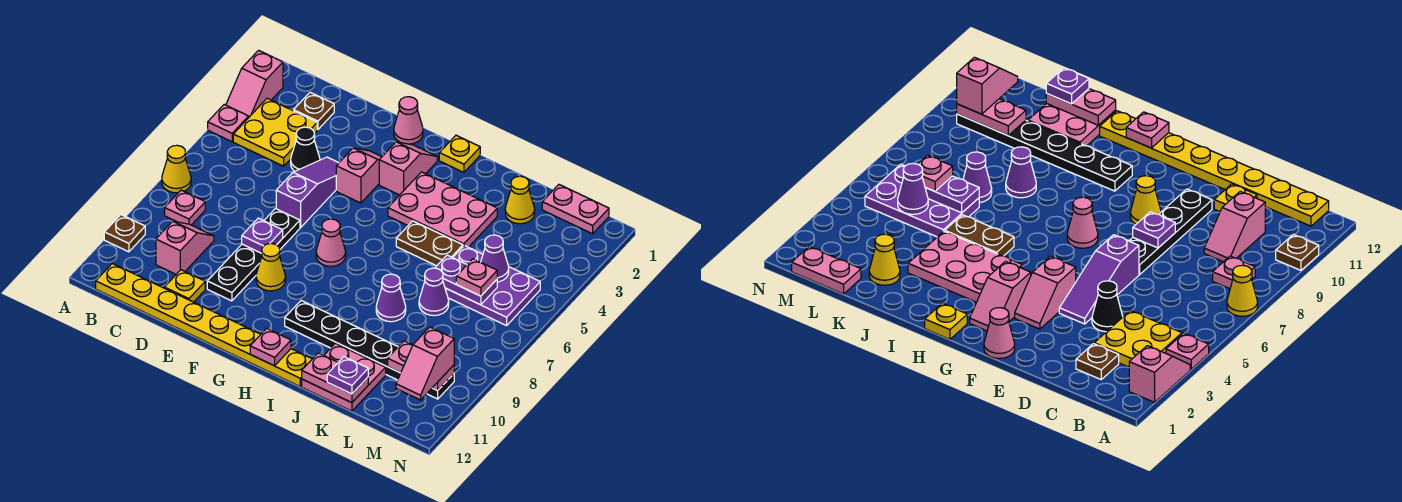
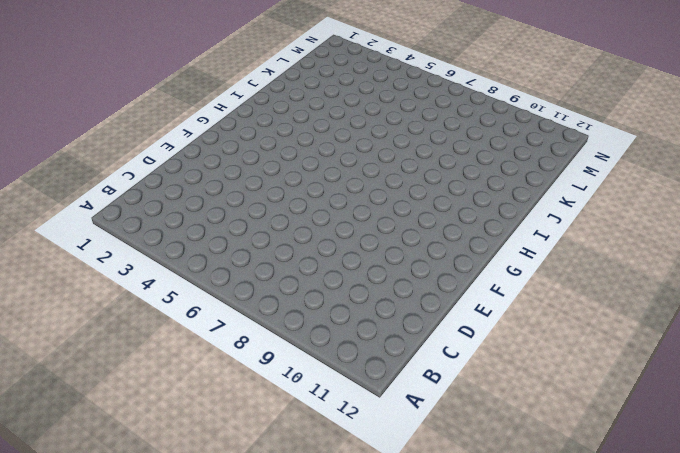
none -> pink 1x2 slope [226,50,283,117]
none -> pink 1x1 plate [208,105,249,142]
none -> yellow 1x1 cone [162,145,191,193]
none -> brown 1x1 plate [104,215,145,252]

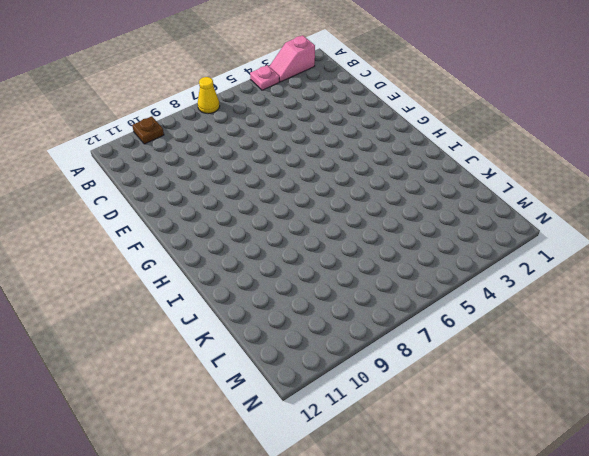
none -> yellow 2x2 plate [233,98,317,166]
none -> pink 1x1 plate [165,190,205,225]
none -> yellow 1x8 plate [96,264,312,386]
none -> brown 1x1 plate [294,92,334,129]

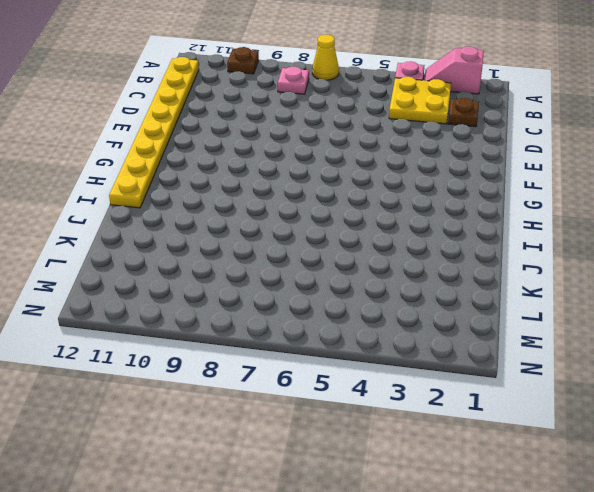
none -> pink 1x2 slope [156,221,214,274]
none -> black 1x1 cone [291,127,320,171]
none -> yellow 1x1 plate [164,270,205,302]
none -> purple 1x3 slope [276,157,338,227]

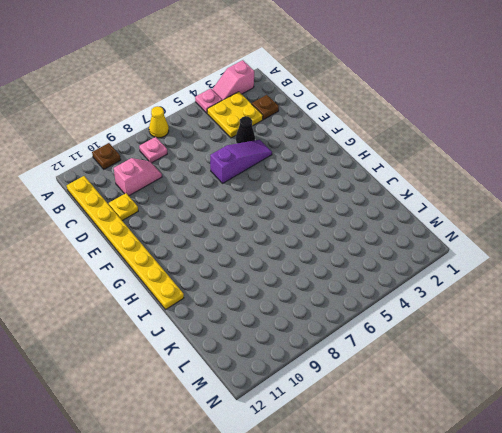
none -> black 1x4 plate [207,209,300,301]
none -> pink 1x1 cone [394,97,423,144]
none -> pink 1x2 slope [336,148,382,203]
none -> yellow 1x1 cone [256,243,286,291]

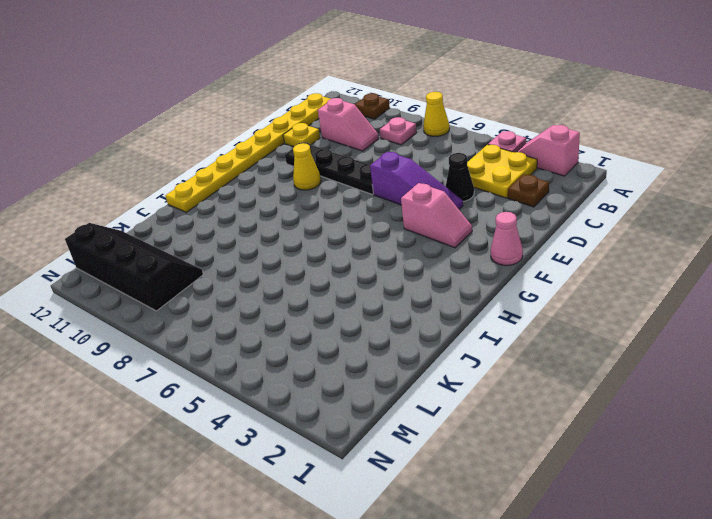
black 2x4 slope [65,223,203,311] -> black 1x6 plate [285,301,454,399]
none -> pink 1x2 slope [379,142,437,195]
none -> pink 1x1 cone [316,219,346,266]
none -> yellow 1x1 plate [439,135,480,172]
none -> pink 2x3 plate [388,172,497,247]

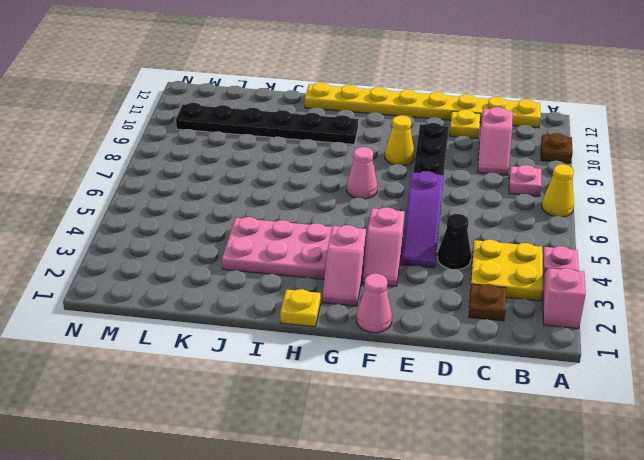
none -> brown 1x2 plate [396,221,463,266]
none -> purple 1x1 cone [376,274,406,322]
none -> pink 2x2 plate [302,343,386,411]
none -> yellow 1x1 cone [505,176,535,224]

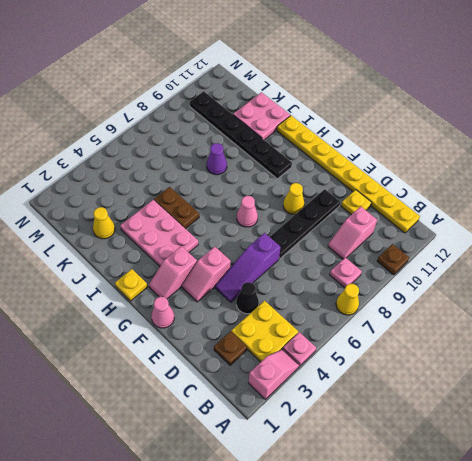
none -> purple 2x3 plate [445,245,540,326]
none -> purple 1x1 cone [419,268,449,316]
none -> pink 1x2 plate [542,185,609,234]
none -> purple 1x1 plate [242,218,283,253]

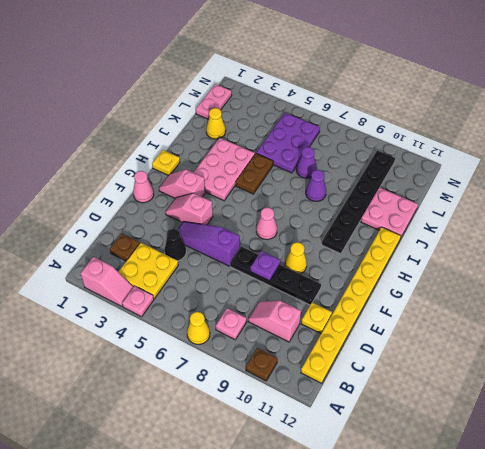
none -> pink 1x1 plate [250,328,291,366]
none -> pink 1x2 plate [302,353,368,403]
none -> purple 1x2 plate [435,255,497,305]
none -> purple 1x1 cone [481,235,509,282]

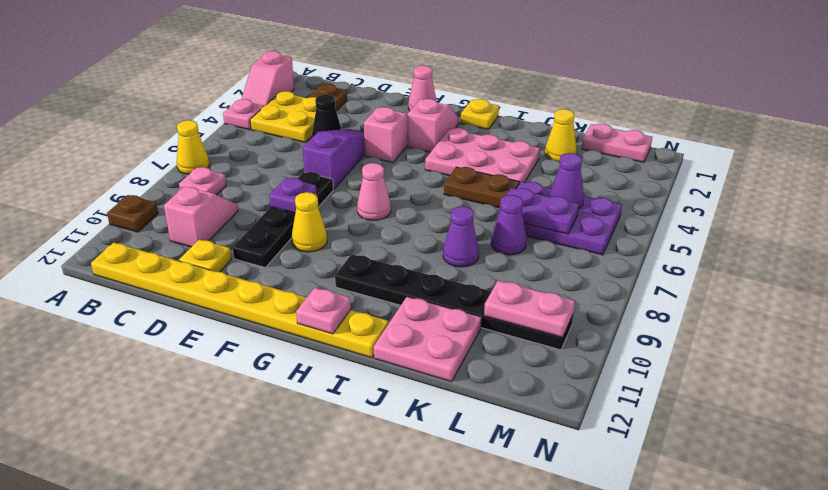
none -> pink 1x2 plate [302,353,368,403]
none -> purple 1x1 plate [327,357,368,394]
none -> pink 1x1 plate [456,259,497,296]
none -> pink 1x2 slope [396,327,454,400]

